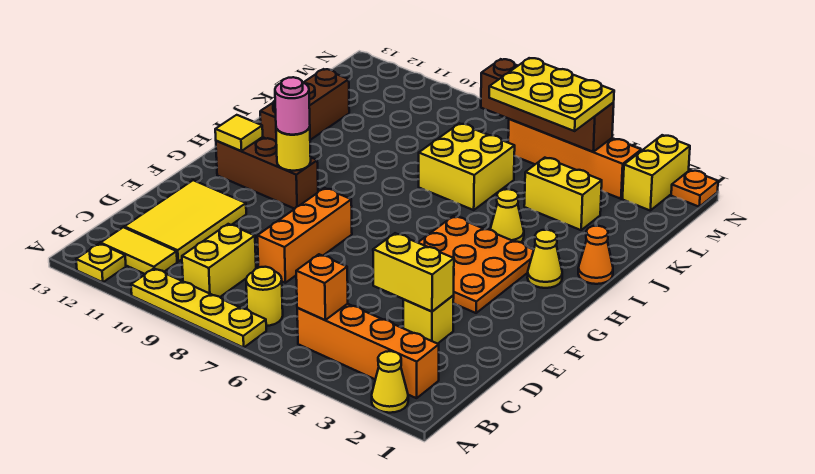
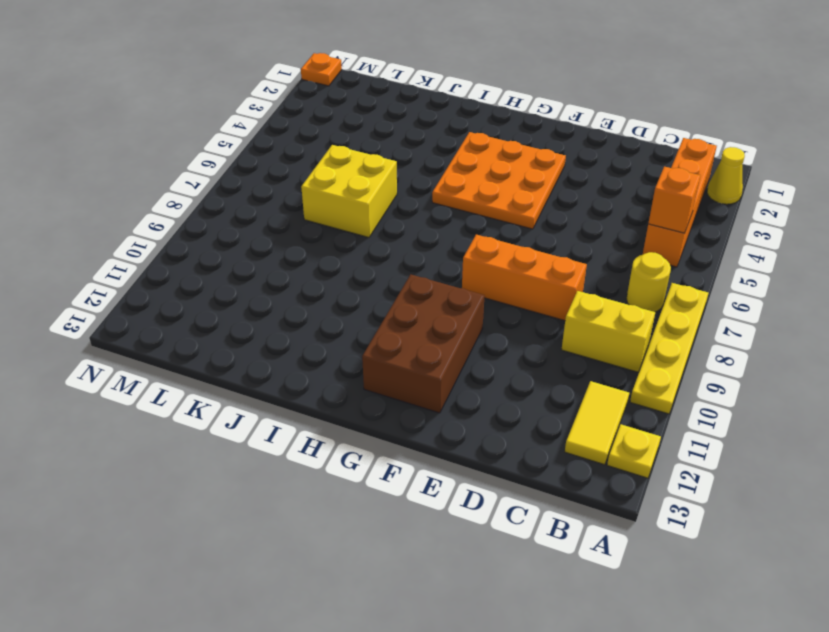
brown 2x3 brick [362,274,485,413] -> brown 1x3 brick [216,137,318,209]
none -> yellow 2x3 tile [124,180,246,262]
none -> yellow 1x1 brick [403,296,454,344]
none -> yellow 1x1 cone [527,230,562,288]

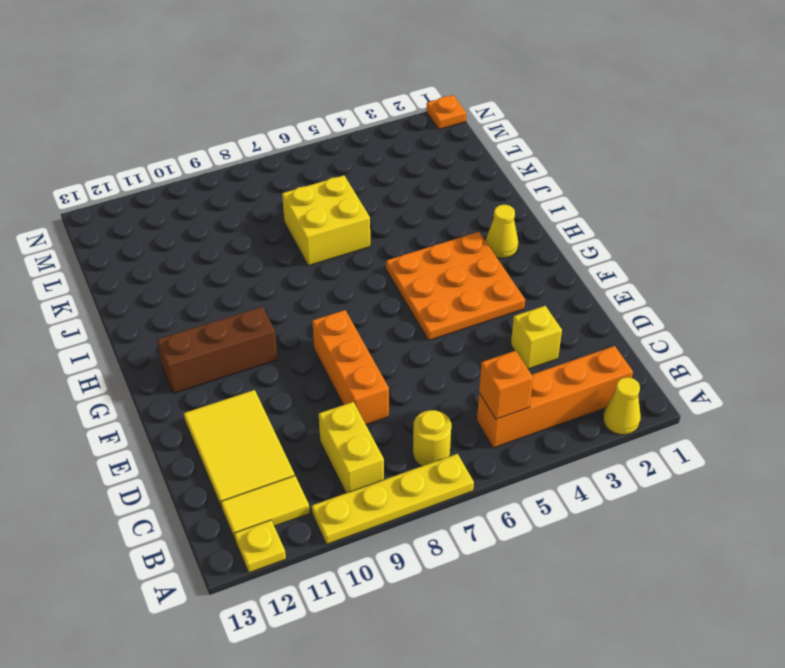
none -> orange 1x1 cone [578,226,613,284]
none -> yellow 1x1 cone [490,189,524,242]
none -> brown 1x3 brick [260,69,349,141]

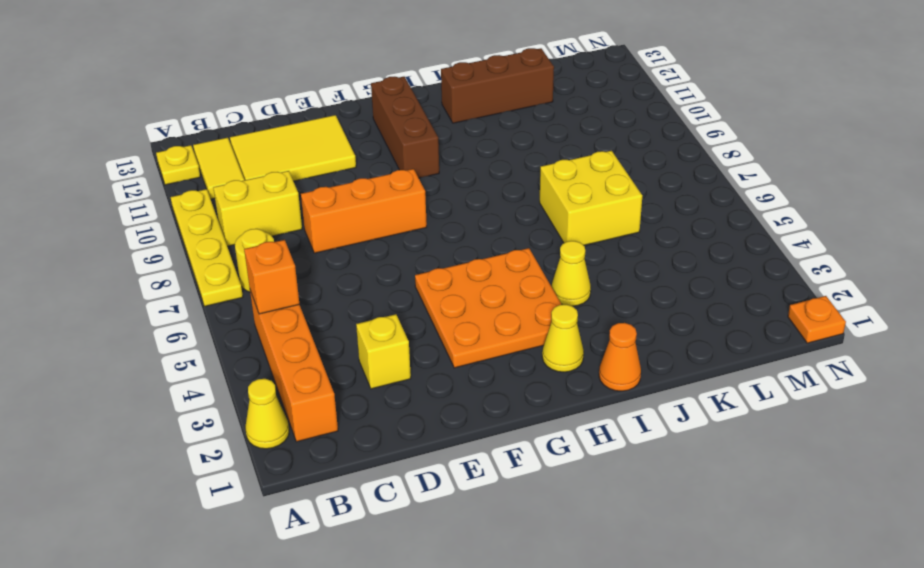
none -> yellow 1x2 brick [524,158,602,230]
none -> yellow 1x2 brick [623,135,690,210]
none -> orange 1x4 brick [508,119,641,199]

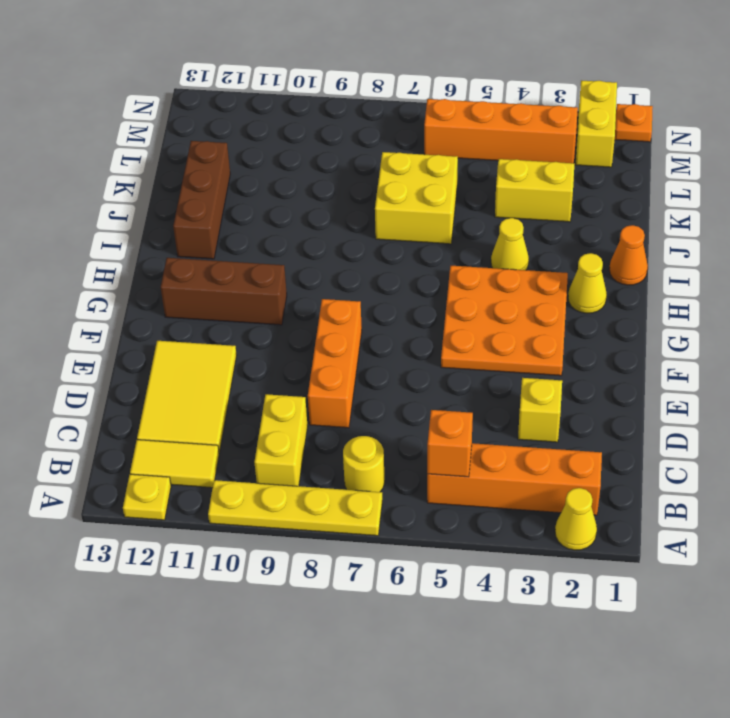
none -> yellow 1x2 brick [373,233,454,312]
none -> yellow 1x1 round brick [276,127,311,171]
none -> yellow 1x1 tile [215,115,263,151]

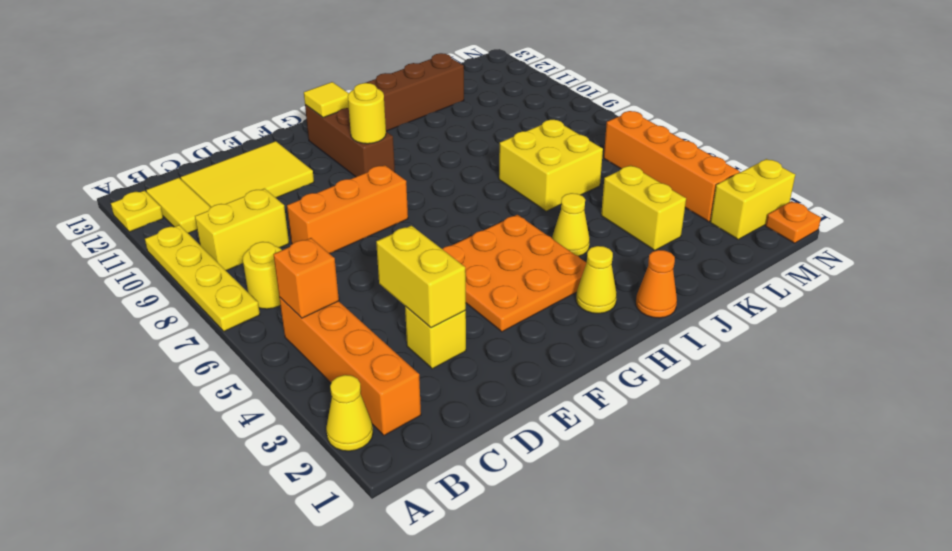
none -> brown 1x4 brick [481,59,614,152]
none -> pink 1x1 round brick [275,77,310,135]
none -> yellow 2x3 plate [489,58,614,131]

